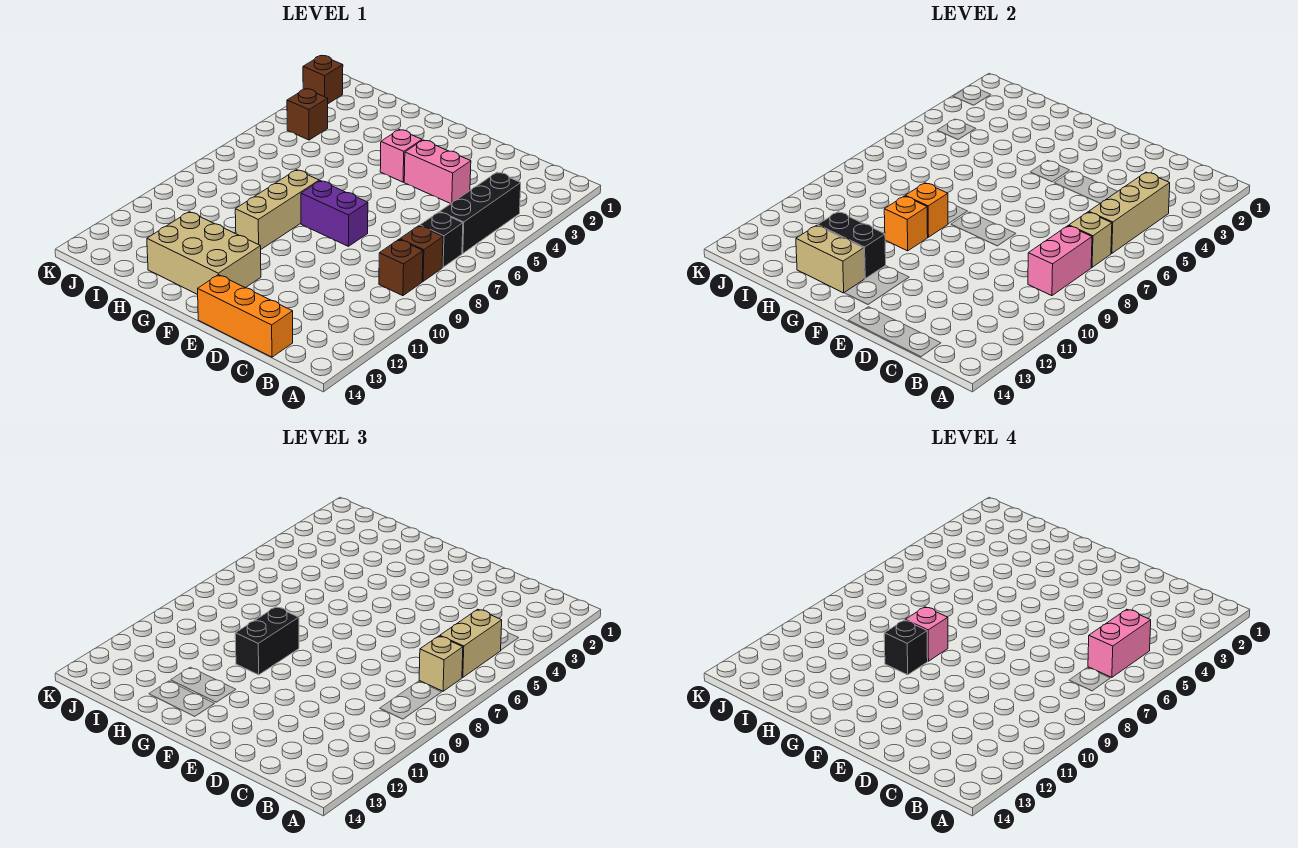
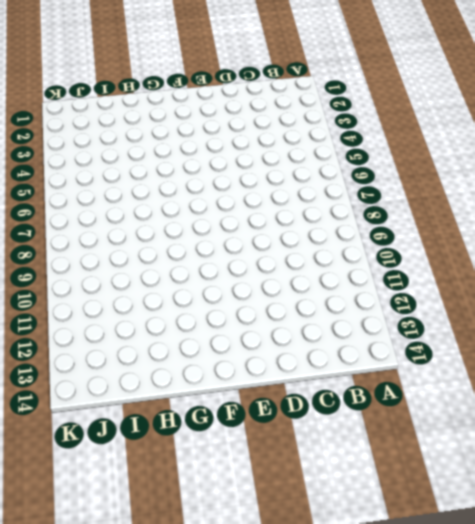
none -> black 1x3 brick [440,172,521,253]
none -> black 1x1 brick [420,212,463,267]
none -> brown 1x1 brick [400,226,443,281]

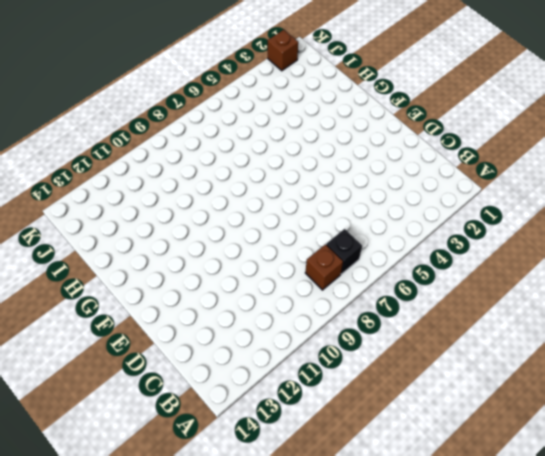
none -> black 1x3 brick [440,172,521,253]
none -> brown 1x1 brick [379,240,423,296]
none -> orange 1x3 brick [198,275,293,357]

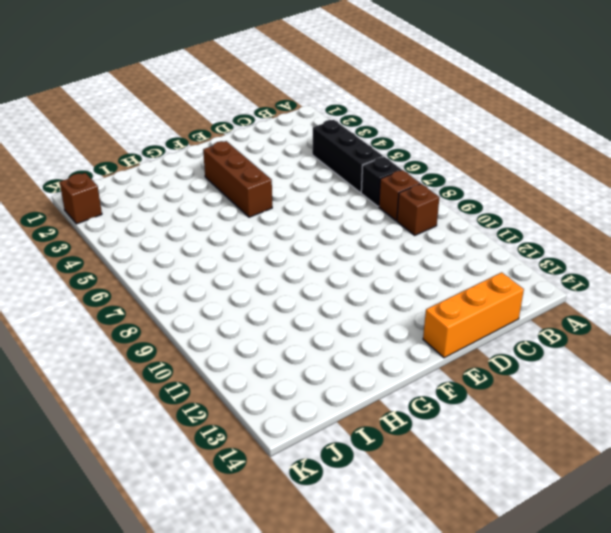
brown 1x3 brick [203,141,272,217] -> pink 1x1 brick [380,130,422,182]
none -> pink 1x2 brick [404,140,471,204]
none -> purple 1x2 brick [301,181,368,246]
none -> tan 2x3 brick [147,212,261,295]

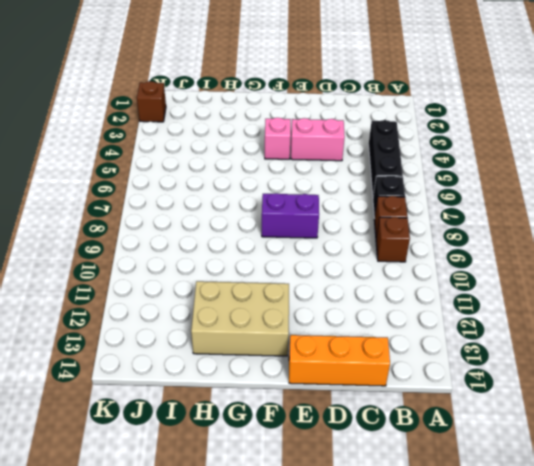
none -> tan 1x3 brick [235,170,319,249]
none -> brown 1x1 brick [287,89,328,140]
none -> tan 1x3 brick [1089,172,1170,253]

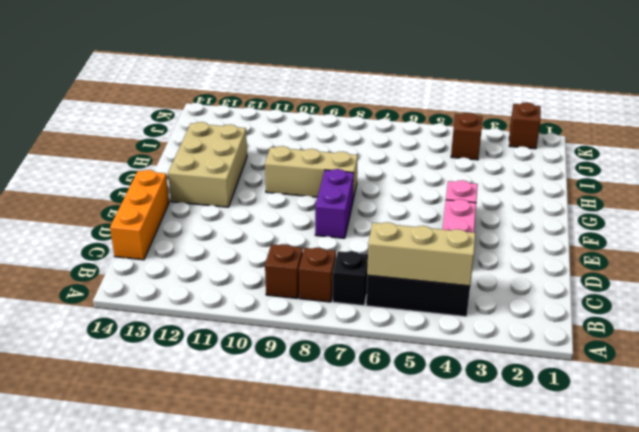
none -> tan 1x1 brick [1069,212,1112,267]
none -> pink 1x2 brick [1028,226,1092,296]
none -> orange 1x1 brick [905,183,948,237]

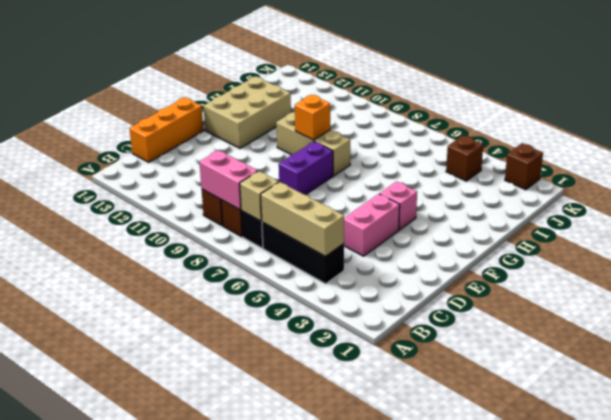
none -> orange 1x1 brick [884,196,928,251]
none -> black 1x2 brick [818,212,886,278]
none -> tan 1x2 brick [796,225,864,293]

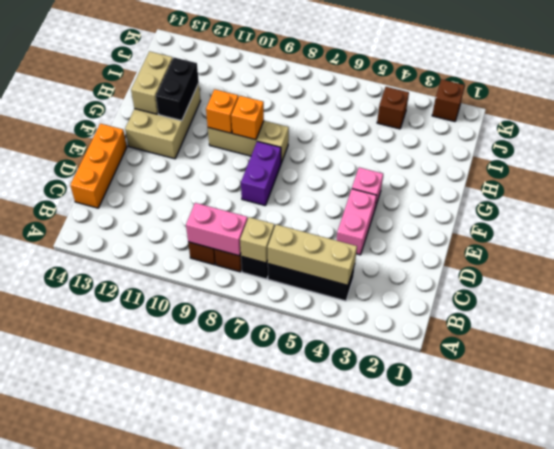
none -> tan 1x2 brick [440,609,502,677]
none -> tan 1x1 brick [419,636,463,691]
none -> black 1x2 brick [235,607,299,675]

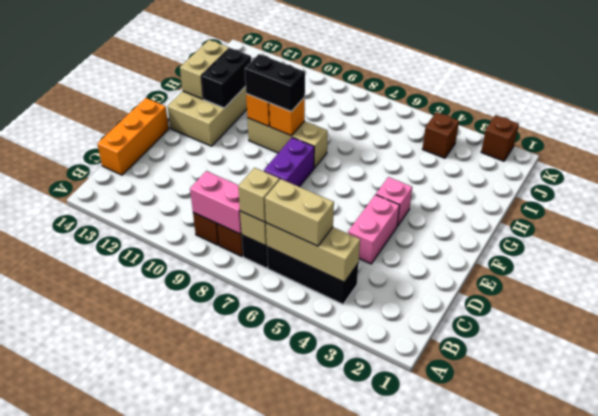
none -> pink 1x2 brick [1088,609,1151,677]
none -> pink 1x1 brick [905,607,948,661]
none -> black 1x1 brick [884,620,928,675]

